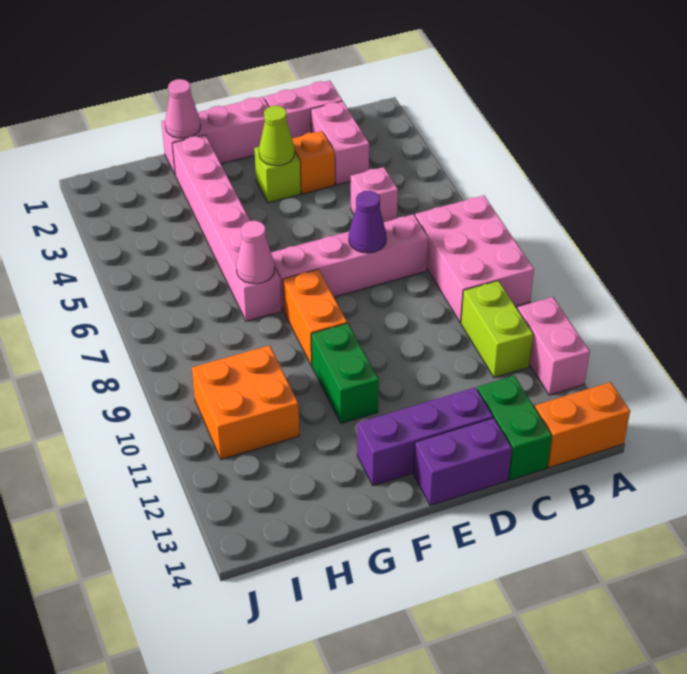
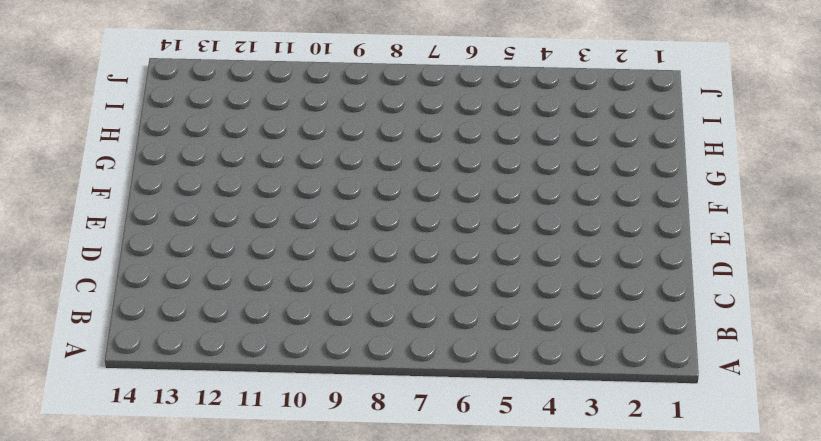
none -> pink 2x3 brick [415,196,534,322]
none -> pink 1x2 brick [518,297,590,395]
none -> orange 1x2 brick [535,382,630,468]

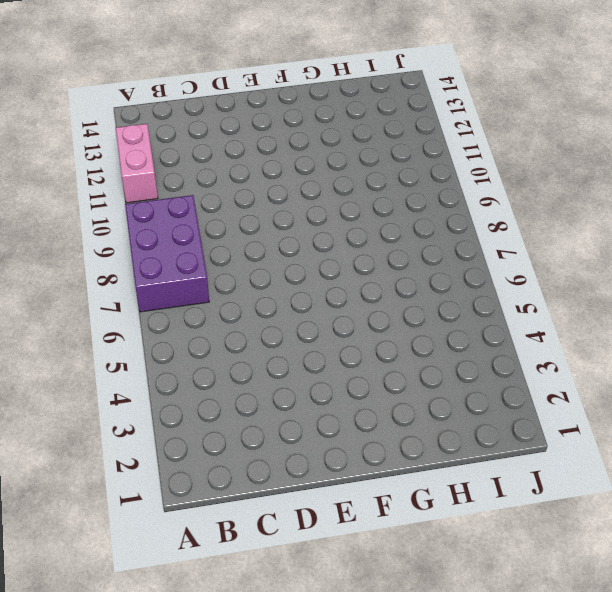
purple 2x3 brick [125,195,209,312] -> pink 2x3 brick [415,196,534,322]
none -> orange 1x2 brick [535,382,630,468]
none -> lime 1x2 brick [461,281,533,378]
none -> pink 1x2 brick [265,81,342,138]

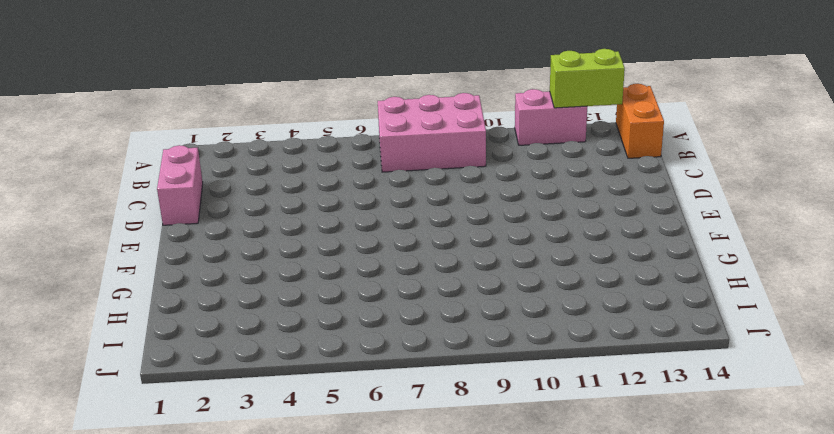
lime 1x2 brick [550,49,625,108] -> lime 1x2 brick moved to [461,281,533,378]
none -> pink 1x2 brick [311,101,369,185]
none -> pink 1x1 brick [351,167,398,222]
none -> pink 1x4 brick [271,214,428,311]

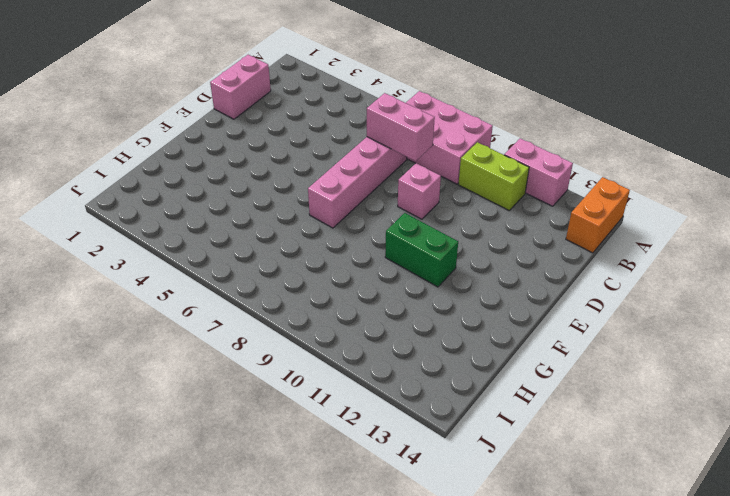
pink 1x2 brick [367,93,435,161] -> pink 1x2 brick moved to [311,101,369,185]
pink 1x1 brick [398,163,441,219] -> pink 1x1 brick moved to [351,167,398,222]
none -> green 1x2 brick [477,376,552,480]
none -> orange 1x1 brick [292,131,335,194]
none -> purple 1x3 brick [357,387,493,486]

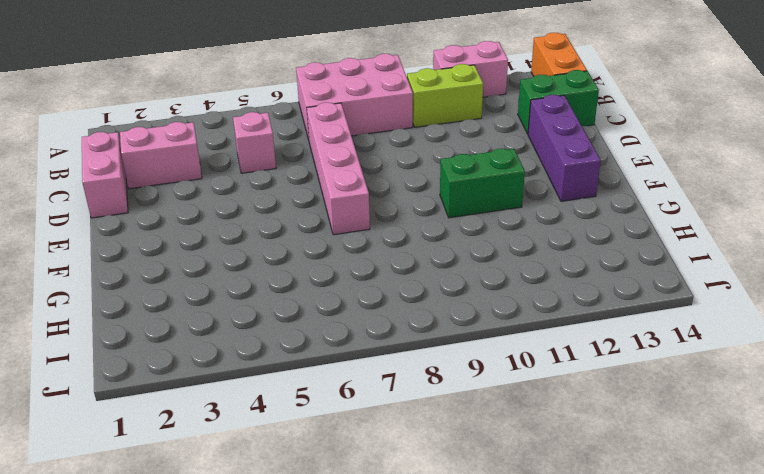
none -> orange 1x1 brick [292,131,335,194]
none -> purple 1x2 brick [414,418,512,505]
none -> pink 1x3 brick [161,97,269,174]

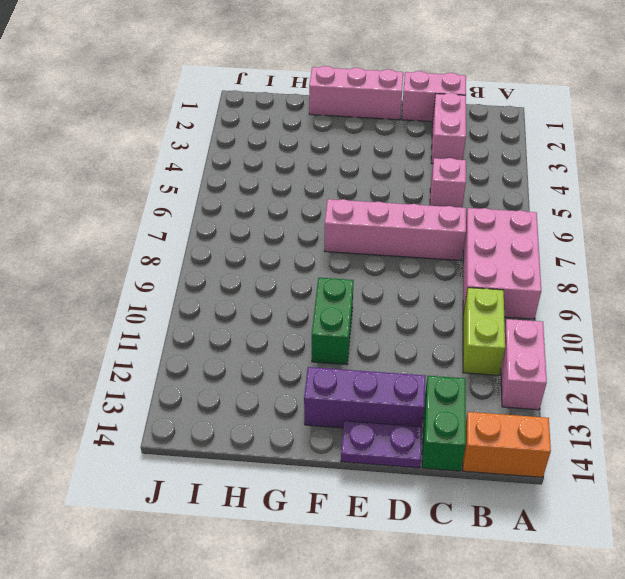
purple 1x2 plate [341,421,422,468] -> purple 1x2 brick [414,418,512,505]
none -> orange 1x1 brick [292,131,335,194]
none -> lime 1x1 brick [254,147,301,203]
none -> orange 1x2 brick [283,269,347,365]

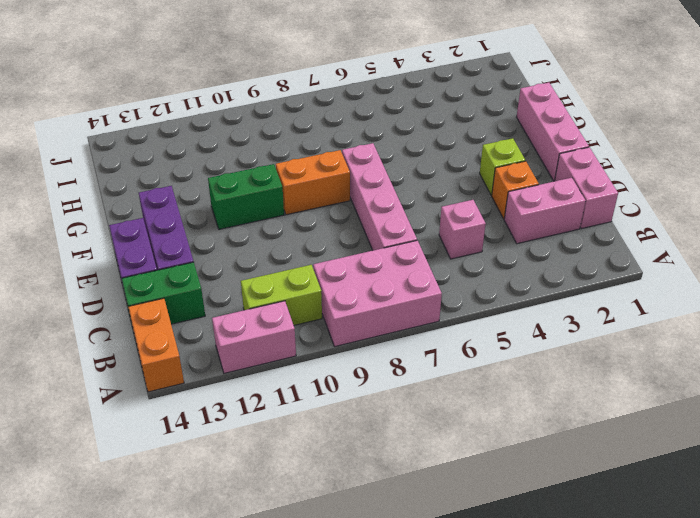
none -> pink 1x6 brick [172,135,282,321]
none -> orange 2x2 brick [192,345,299,459]
none -> purple 1x1 cone [349,191,386,253]

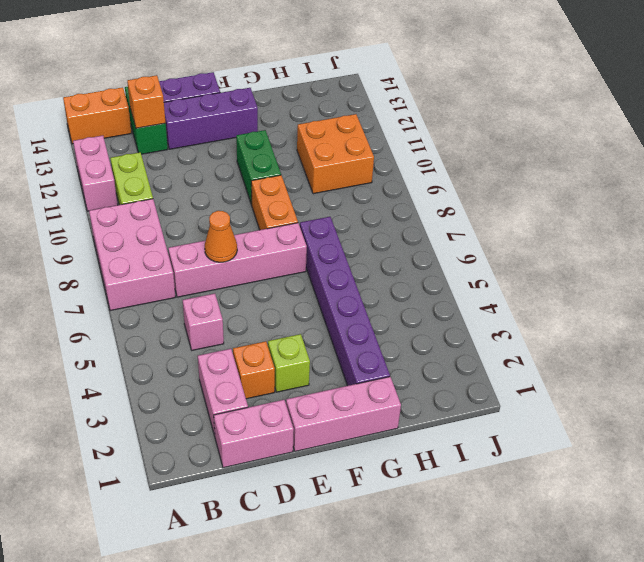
orange 1x1 brick [127,75,166,128] -> none
orange 1x1 cone [205,211,237,262] -> purple 1x1 cone [349,191,386,253]
purple 1x6 brick [300,217,390,386] -> pink 1x6 brick [172,135,282,321]
none -> lime 1x1 cone [259,106,295,166]
none -> pink 1x1 cone [165,79,201,138]
none -> pink 1x1 cone [236,221,275,284]

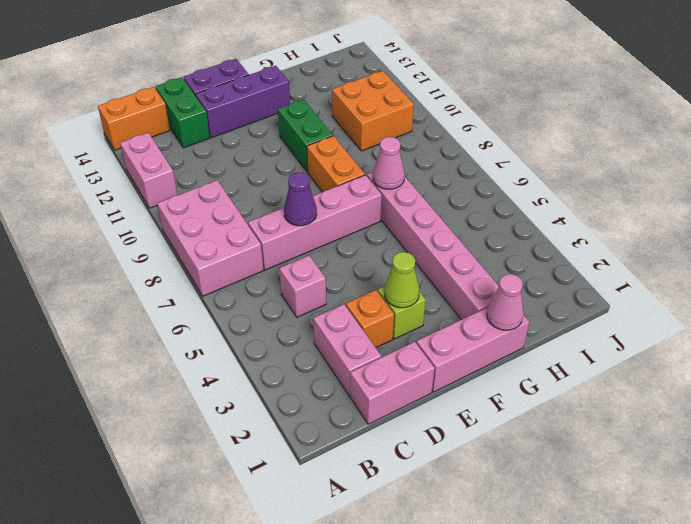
none -> lime 1x2 brick [461,281,533,378]

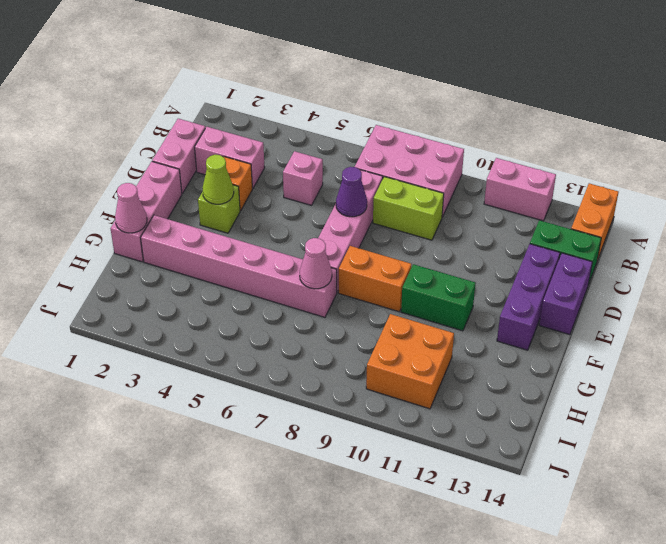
lime 1x2 brick [373,177,444,240] -> lime 1x2 brick moved to [461,281,533,378]

